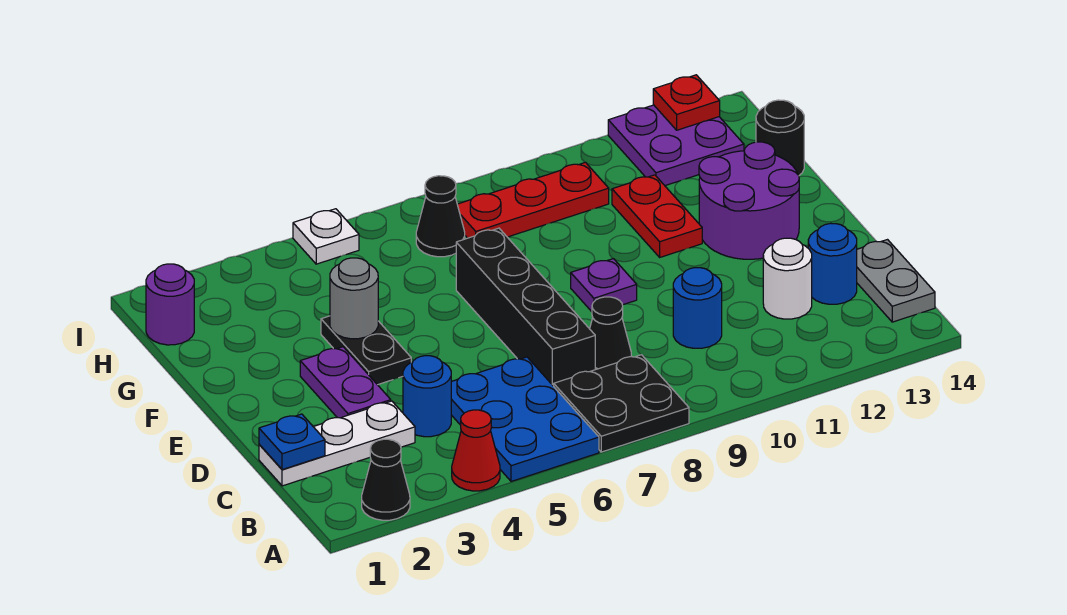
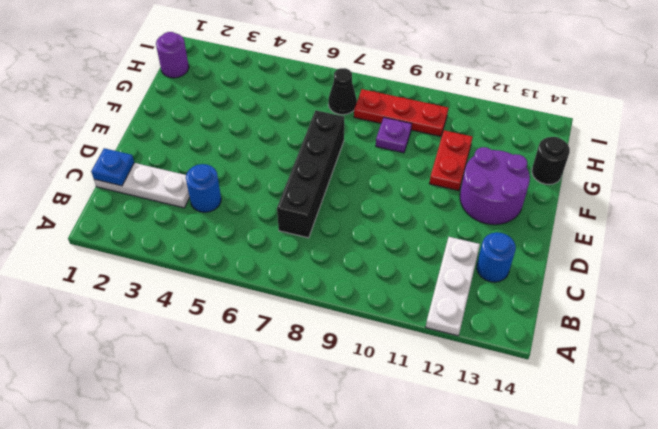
white 1x3 plate [426,237,480,336] -> white 1x1 round brick [763,238,812,319]
purple 1x1 plate [376,117,412,153] -> purple 1x1 plate moved to [571,259,637,312]
none -> black 1x1 cone [362,439,410,520]
none -> red 1x1 cone [452,410,500,491]
none -> blue 2x3 plate [451,357,599,481]

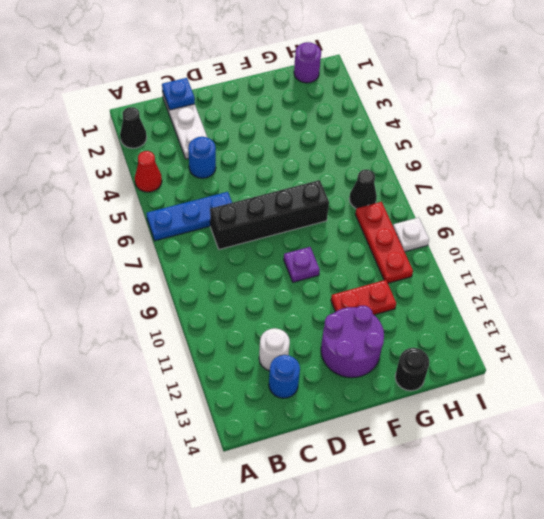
blue 1x3 plate [147,192,232,241] -> blue 2x3 plate [451,357,599,481]
white 1x1 plate [393,217,429,252] -> white 1x1 plate moved to [293,209,359,264]
none -> black 2x2 plate [554,355,689,452]
none -> grey 1x2 plate [857,240,935,322]
none -> black 1x1 cone [590,297,632,370]

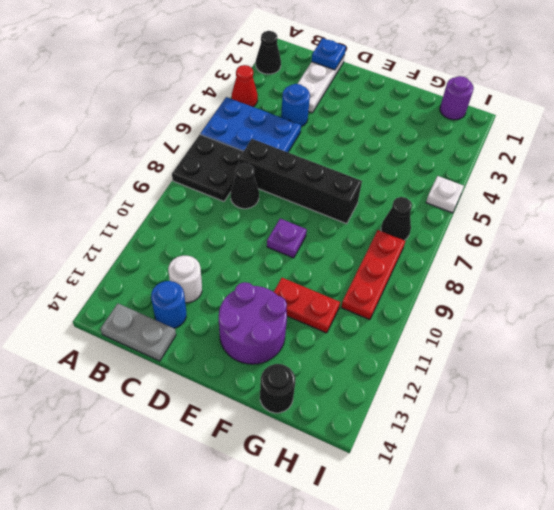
none -> blue 1x1 round brick [673,268,722,348]
none -> purple 1x2 plate [300,347,391,418]
none -> black 1x2 plate [321,316,411,385]

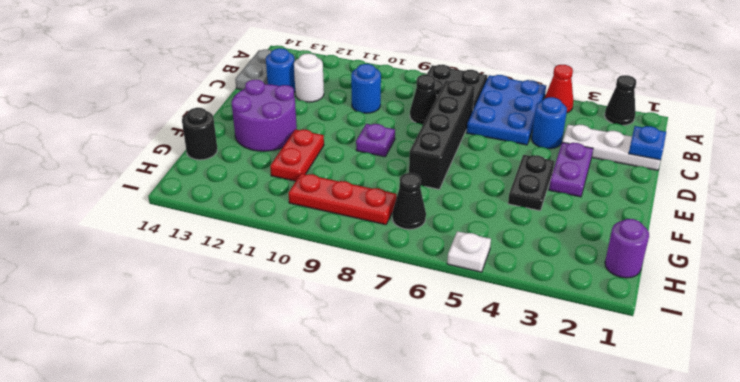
none -> purple 2x2 plate [608,105,744,186]
none -> grey 1x1 round brick [330,258,378,339]
none -> red 1x1 plate [653,75,720,130]

